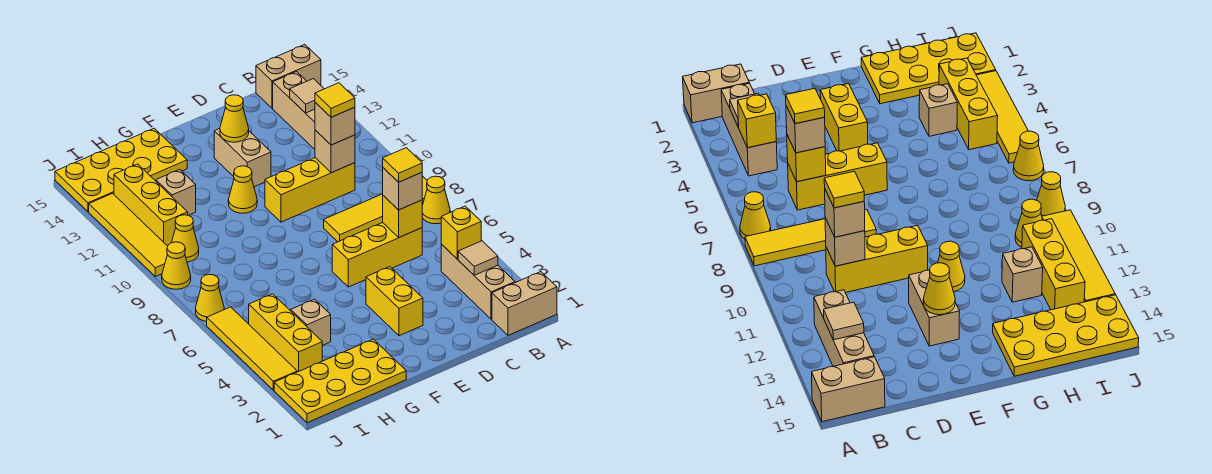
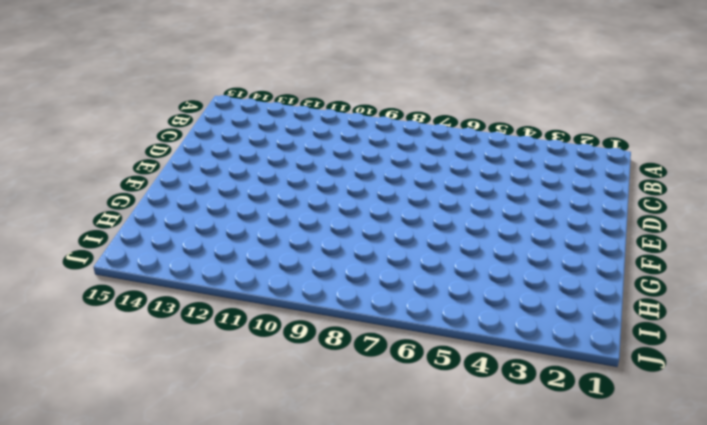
none -> tan 1x2 brick [492,272,557,335]
none -> yellow 1x1 cone [422,176,450,224]
none -> yellow 1x4 tile [324,177,427,242]
none -> tan 1x2 brick [256,44,321,108]

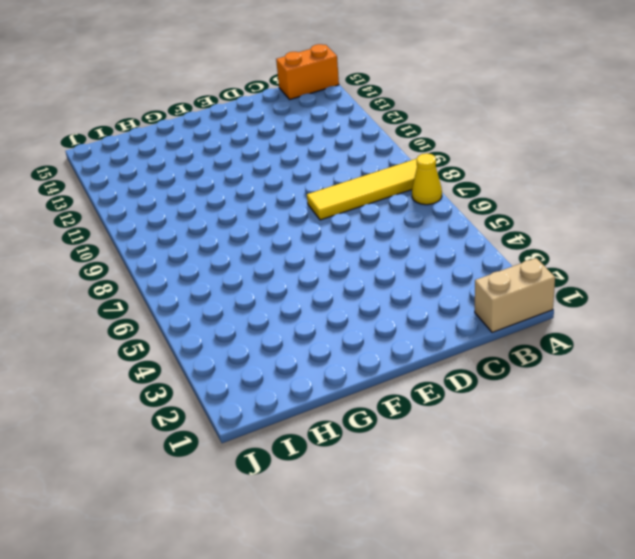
orange 1x2 brick [276,44,339,99] -> tan 1x2 brick [256,44,321,108]
none -> tan 1x3 brick [441,244,515,319]
none -> tan 1x3 brick [273,72,315,149]
none -> yellow 1x3 brick [332,223,422,287]
none -> yellow 1x3 brick [265,158,355,222]

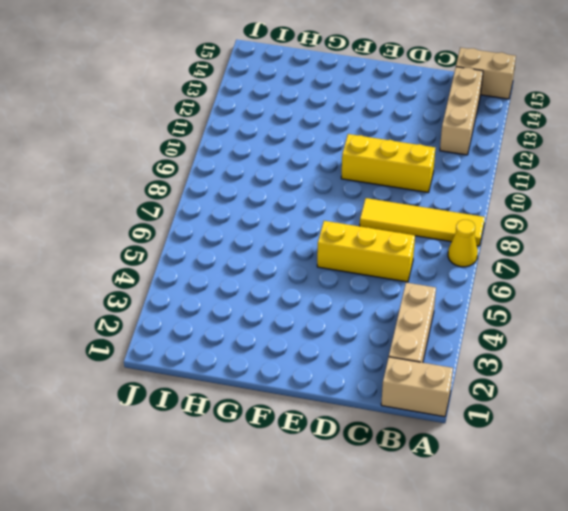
none -> yellow 1x2 brick [366,267,423,336]
none -> tan 1x2 brick [214,128,271,187]
none -> yellow 1x1 cone [228,166,257,213]
none -> yellow 2x4 plate [274,339,406,423]

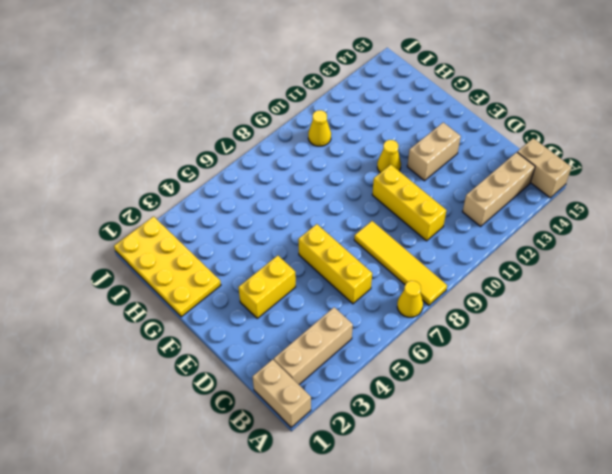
none -> yellow 2x4 plate [55,128,187,212]
none -> tan 1x1 brick [291,299,331,346]
none -> tan 1x1 brick [156,169,196,215]
none -> yellow 1x3 brick [249,294,322,372]

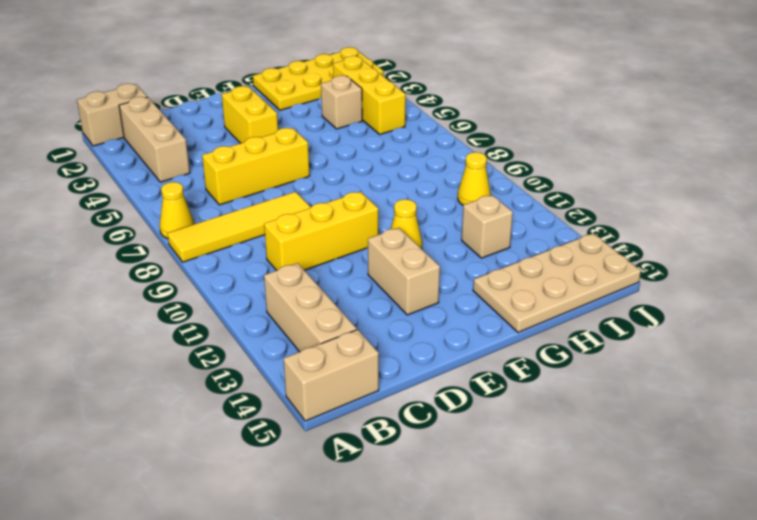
tan 2x4 plate [473,233,641,332] -> yellow 2x4 plate [55,128,187,212]
none -> yellow 1x3 brick [114,164,188,246]
none -> yellow 1x4 tile [207,307,297,390]
none -> yellow 1x1 cone [196,274,224,321]
none -> yellow 1x1 cone [162,242,191,289]

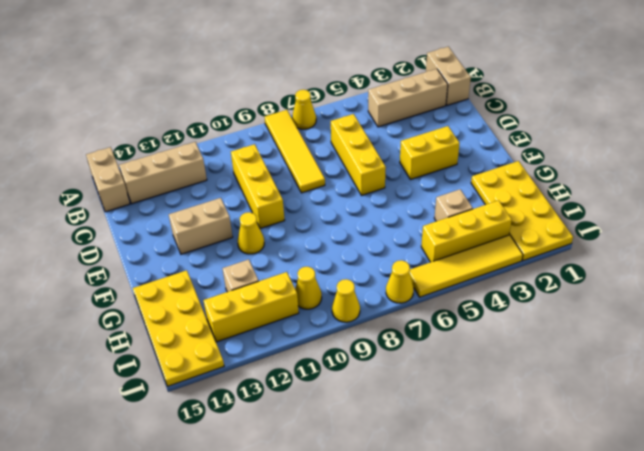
none -> yellow 1x4 tile [89,193,168,277]
none -> tan 1x1 tile [458,241,498,275]
none -> yellow 1x1 brick [441,206,481,259]
none -> tan 1x1 tile [290,79,324,113]

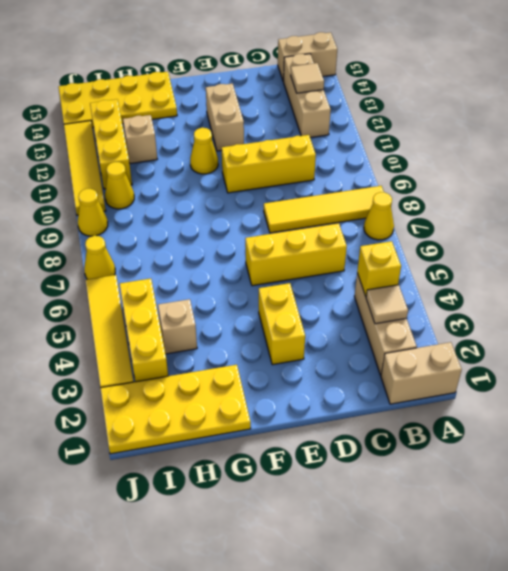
none -> yellow 1x1 brick [383,196,422,237]
none -> tan 1x1 brick [315,130,355,173]
none -> yellow 1x1 cone [220,95,249,142]
none -> tan 1x1 brick [383,168,422,210]

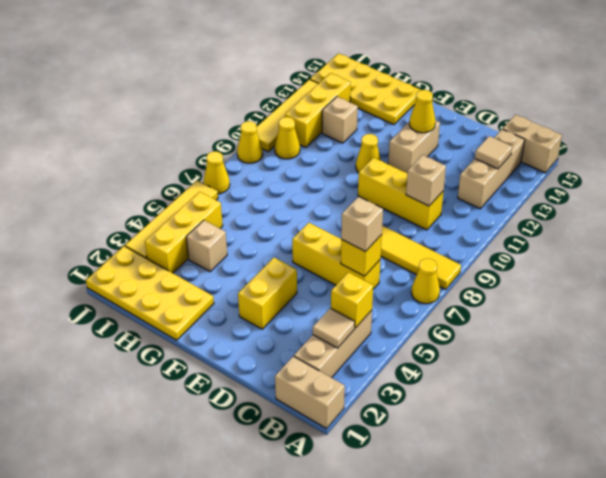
none -> tan 1x1 brick [315,103,355,145]
none -> yellow 1x1 tile [383,148,422,182]
none -> yellow 1x1 tile [315,83,355,117]

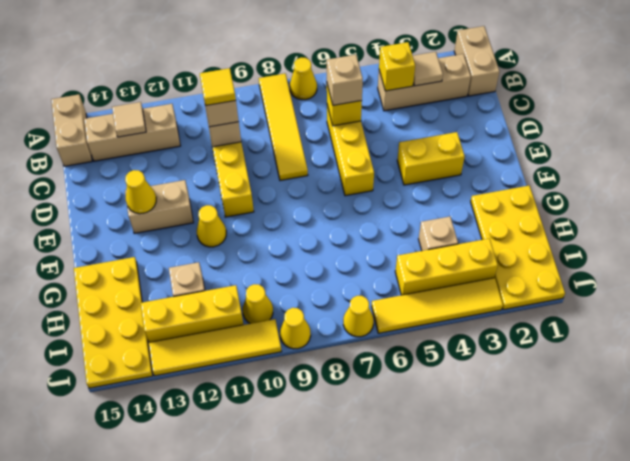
none -> yellow 1x1 tile [383,148,422,182]

